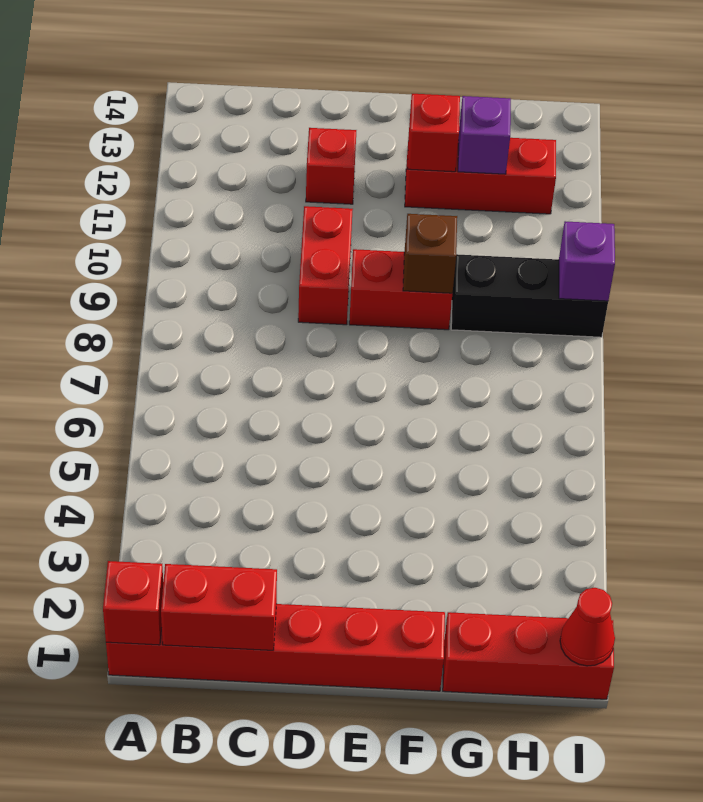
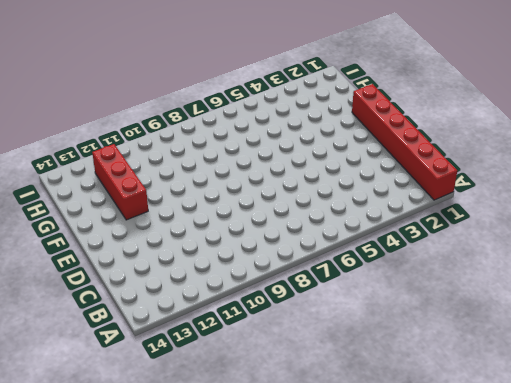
none -> red 1x2 brick [298,206,353,325]
none -> red 1x1 brick [306,128,356,204]
none -> red 1x2 brick [349,249,452,330]

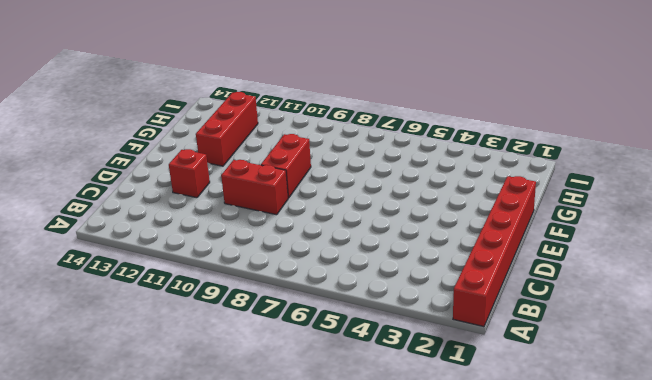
none -> red 1x3 brick [443,612,614,699]
none -> black 1x3 brick [451,254,608,337]
none -> red 1x1 brick [103,561,163,645]

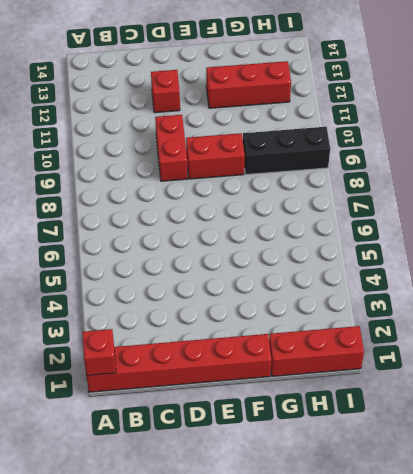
none -> red 1x2 brick [161,564,277,650]
none -> brown 1x1 brick [403,214,457,293]
none -> red 1x1 brick [408,94,460,172]

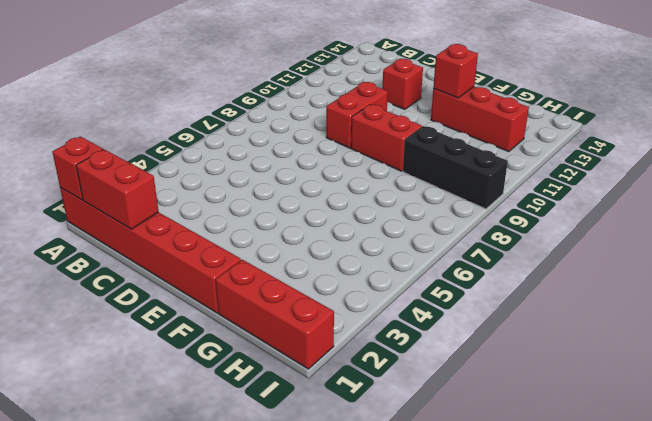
none -> brown 1x1 brick [403,214,457,293]
none -> purple 1x1 brick [458,96,511,174]
none -> red 1x1 cone [560,588,615,666]

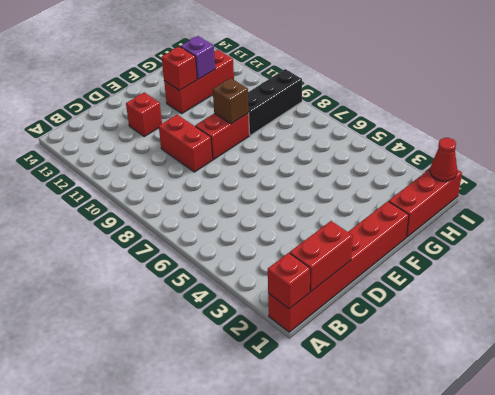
none -> purple 1x1 brick [559,221,615,301]

